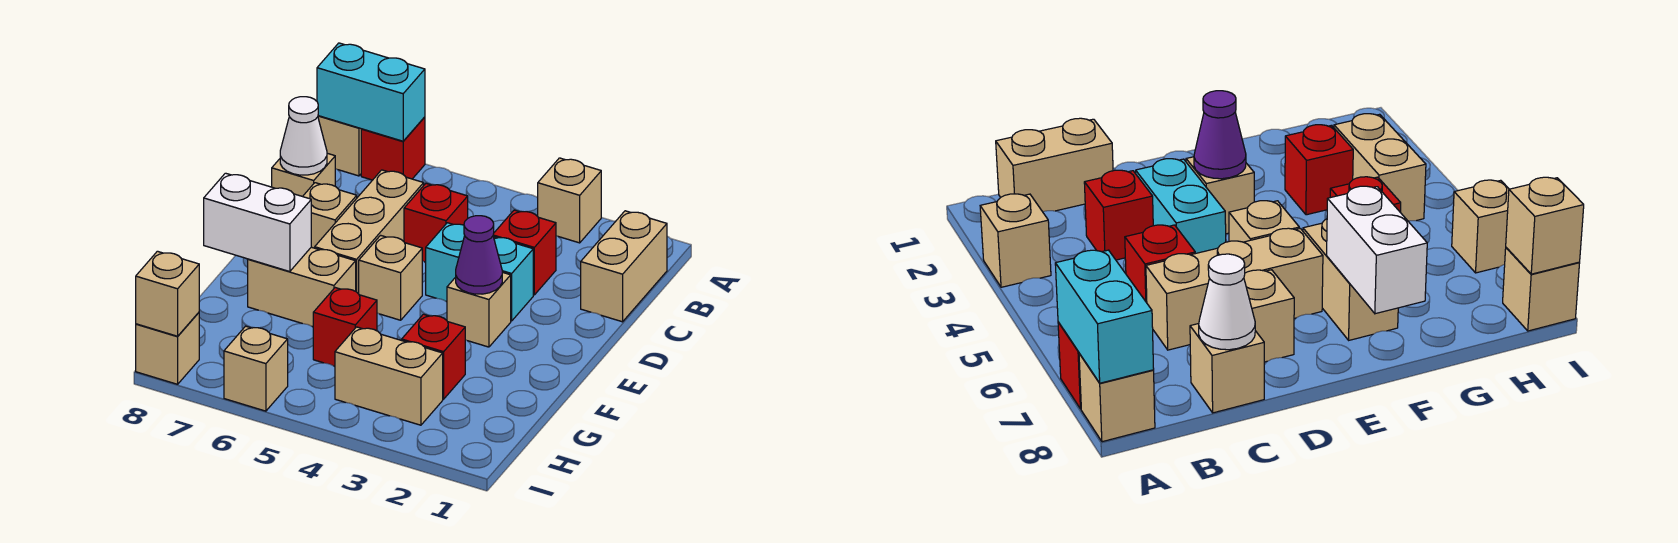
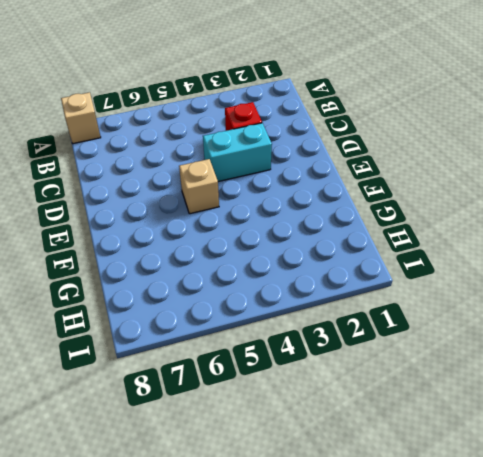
none -> tan 1x1 brick [538,158,601,243]
none -> red 1x1 brick [361,117,425,180]
none -> tan 1x2 brick [581,211,667,322]

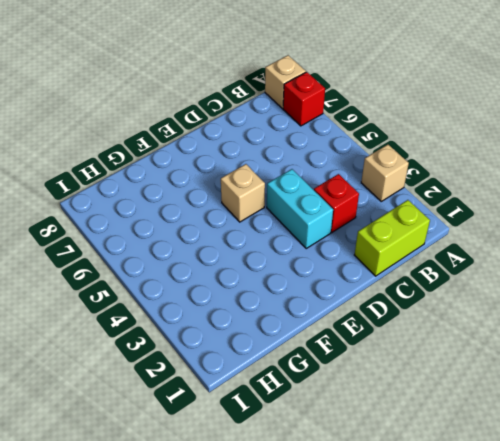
lime 1x2 brick [354,200,430,276] -> tan 1x2 brick [581,211,667,322]
none -> red 1x1 brick [404,183,468,262]
none -> tan 1x3 brick [315,170,424,294]
none -> tan 1x1 brick [272,153,335,197]

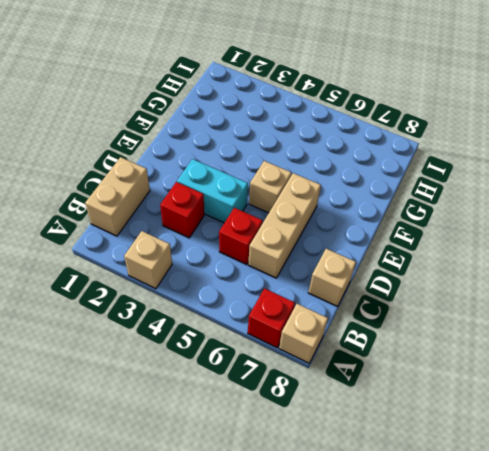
none -> tan 1x1 brick [303,183,357,248]
none -> tan 1x1 brick [447,272,511,347]
none -> tan 1x2 brick [248,247,356,327]

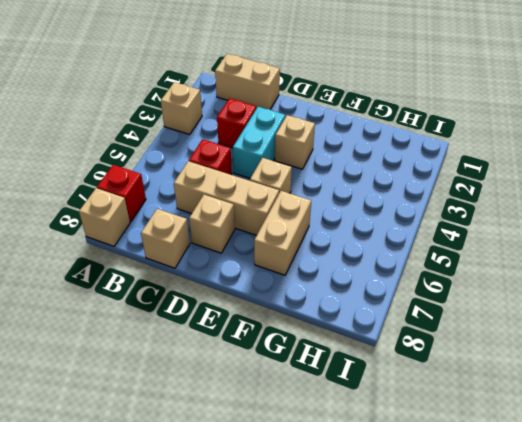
none -> red 1x1 brick [402,314,465,399]
none -> red 1x1 brick [313,288,377,366]
none -> tan 1x2 brick [335,327,443,425]

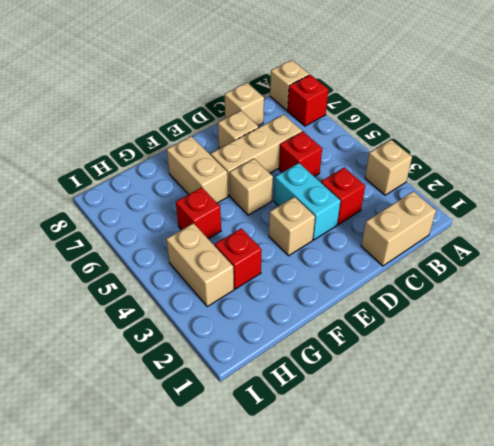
none -> tan 1x1 brick [224,326,288,411]
none -> tan 1x1 brick [136,313,199,384]
none -> cyan 1x2 brick [317,43,425,141]

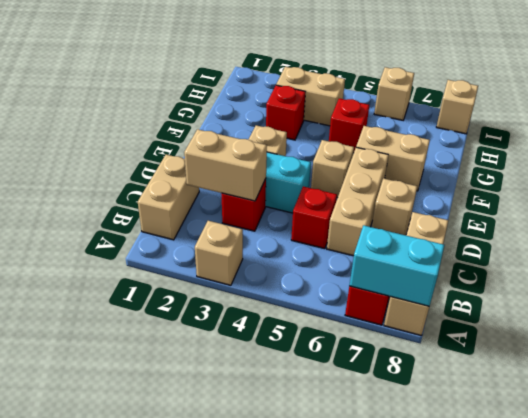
tan 1x2 brick [184,129,267,201] -> none
none -> white 1x1 cone [280,97,327,175]
none -> purple 1x1 cone [456,216,502,294]
none -> white 1x2 brick [204,173,311,272]

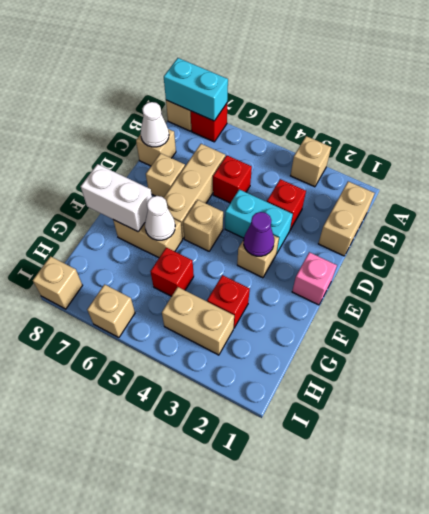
pink 1x1 brick [292,252,337,305] -> none
white 1x1 cone [145,196,175,240] -> none
none -> tan 1x1 brick [136,251,199,336]

